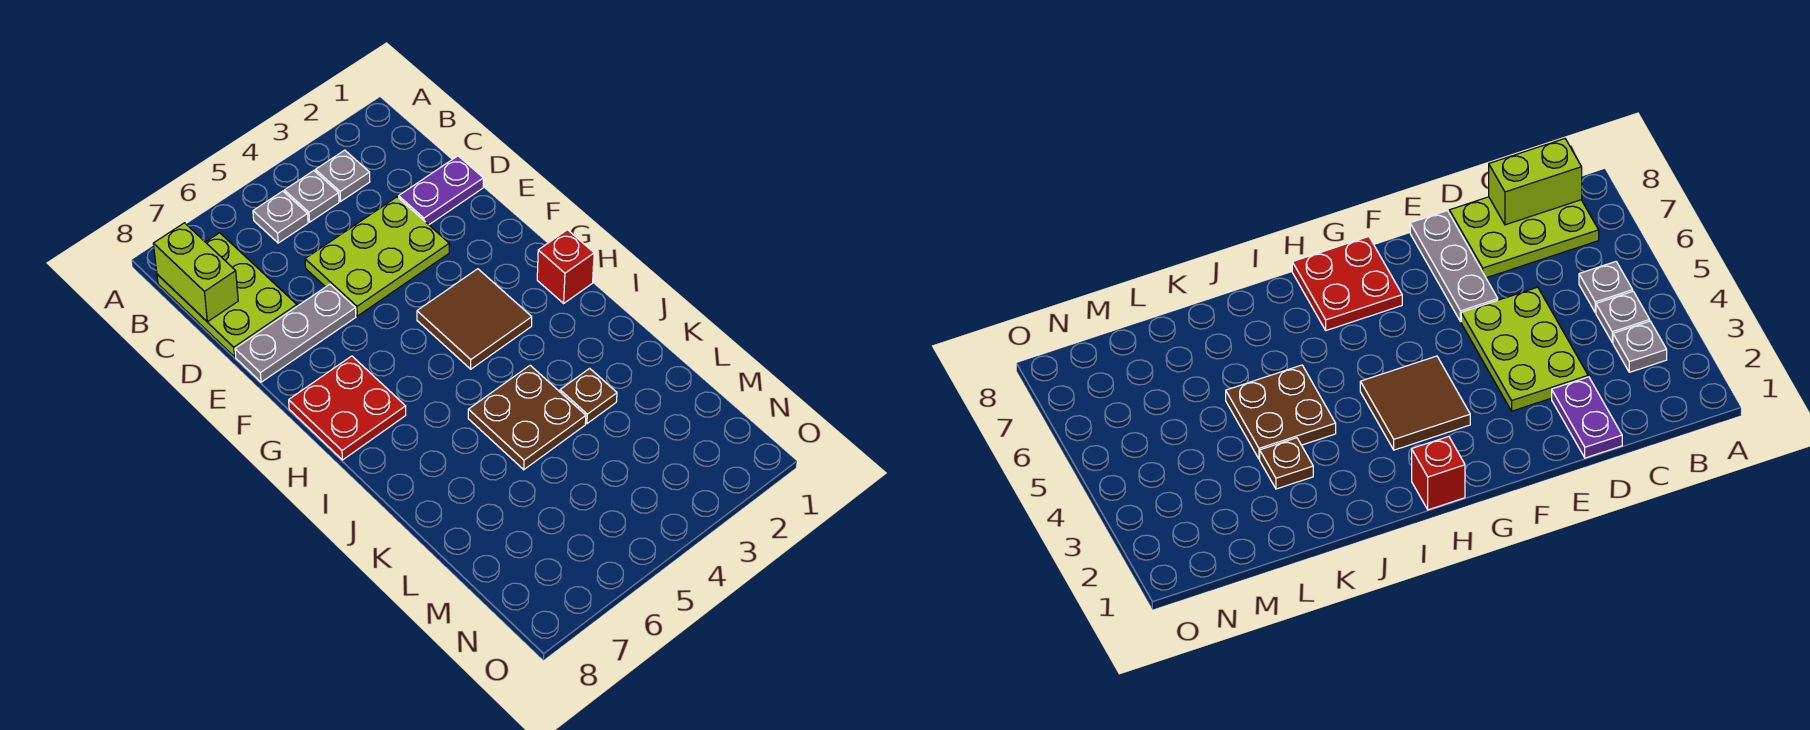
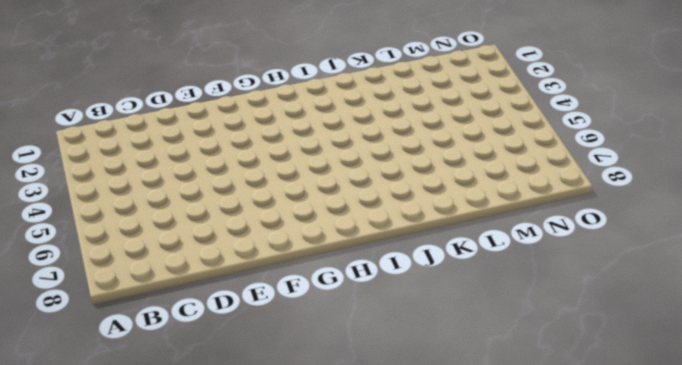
none -> grey 1x1 plate [315,150,370,201]
none -> grey 1x1 plate [284,171,339,222]
none -> grey 1x1 plate [253,191,308,243]

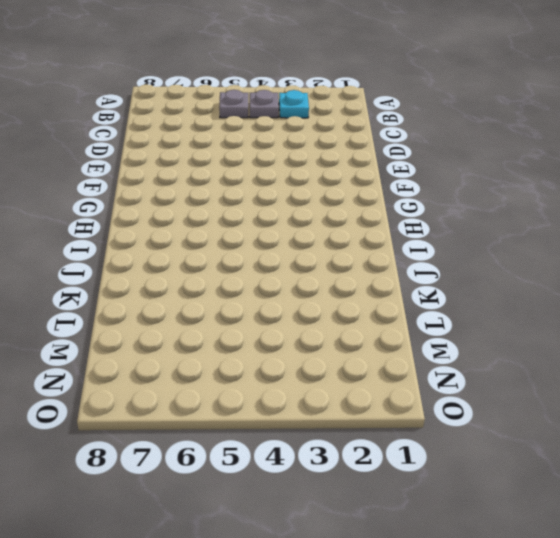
cyan 1x1 plate [279,90,309,118] -> grey 1x1 plate [315,150,370,201]
none -> lime 2x3 plate [157,233,297,357]
none -> purple 1x2 plate [399,156,483,225]
none -> lime 2x3 plate [305,197,449,316]

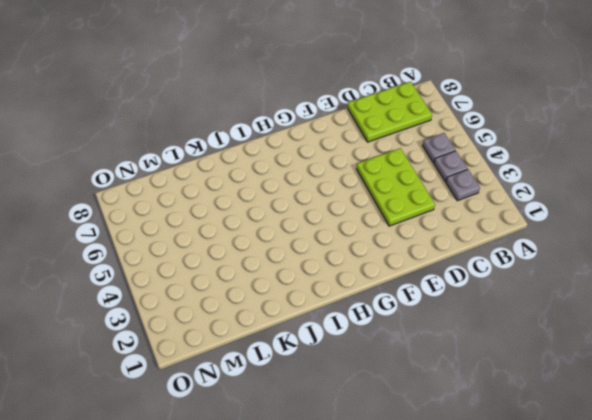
none -> purple 1x2 plate [399,156,483,225]
none -> grey 1x3 plate [235,284,356,382]
none -> brown 2x2 tile [417,269,532,369]

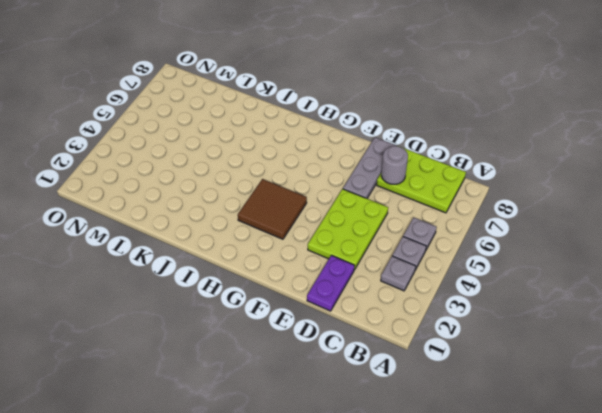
grey 1x1 round brick [381,146,408,184] -> none
none -> red 2x2 plate [289,356,406,460]
none -> red 1x1 brick [537,230,594,303]
none -> brown 2x2 plate [468,365,586,470]

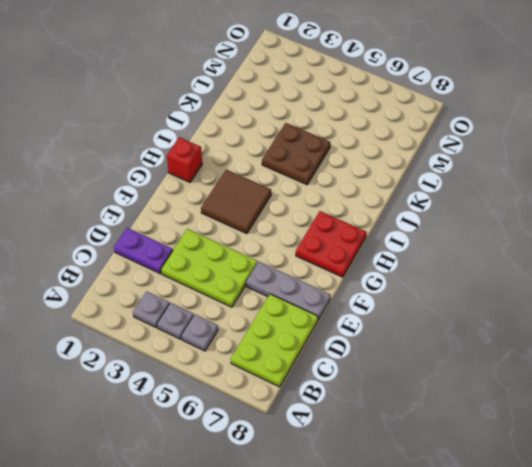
none -> brown 1x1 plate [560,368,617,424]
none -> lime 1x2 brick [153,223,238,322]

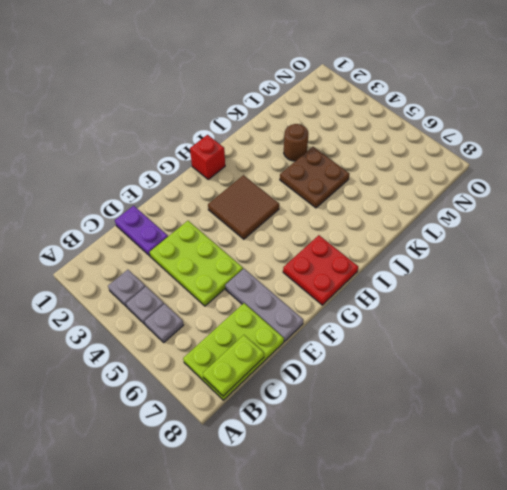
lime 1x2 plate [203,335,264,396] -> lime 1x2 brick [153,223,238,322]
brown 1x1 round brick [284,124,308,161] -> brown 1x1 plate [560,368,617,424]

